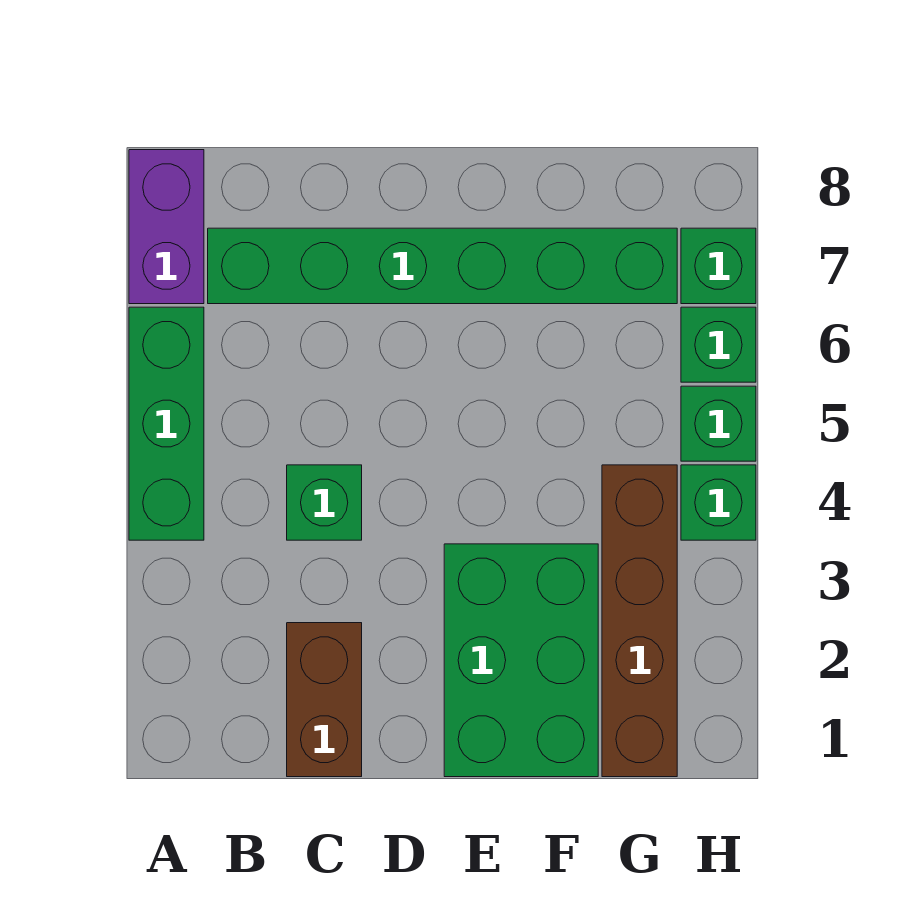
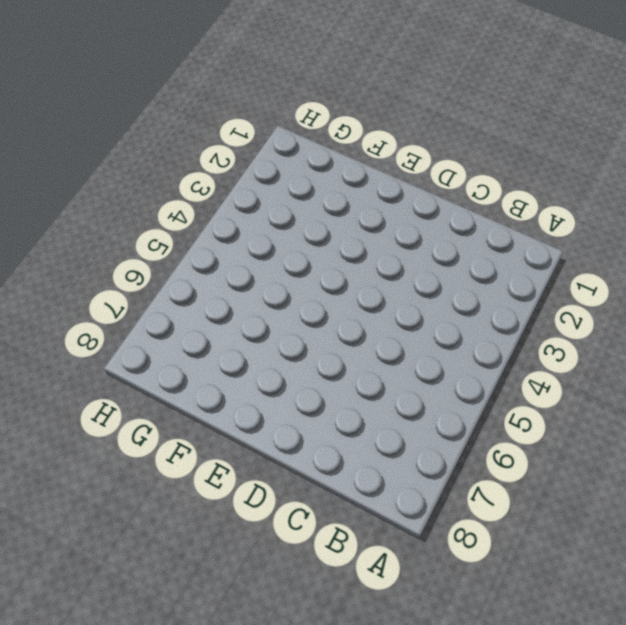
none -> green 1x3 brick [129,307,204,540]
none -> purple 1x2 brick [129,150,204,304]

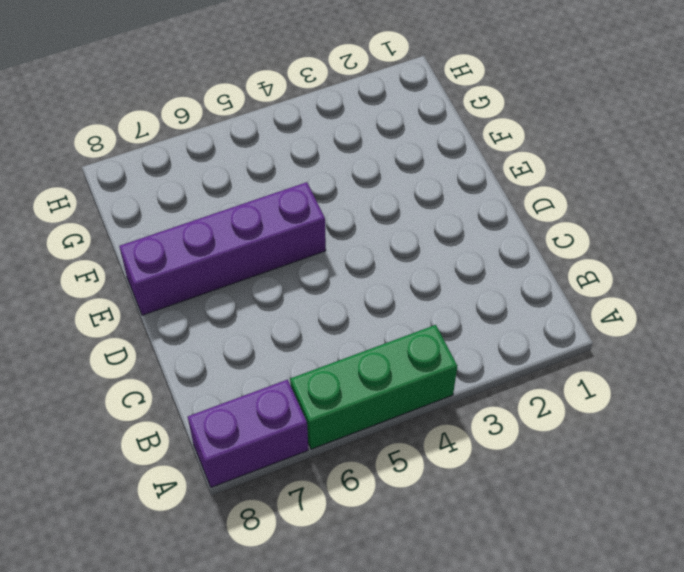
purple 1x4 brick [119,182,326,315] -> green 1x6 brick [208,228,677,304]
none -> brown 1x2 brick [287,623,362,777]
none -> green 1x1 brick [287,465,362,540]

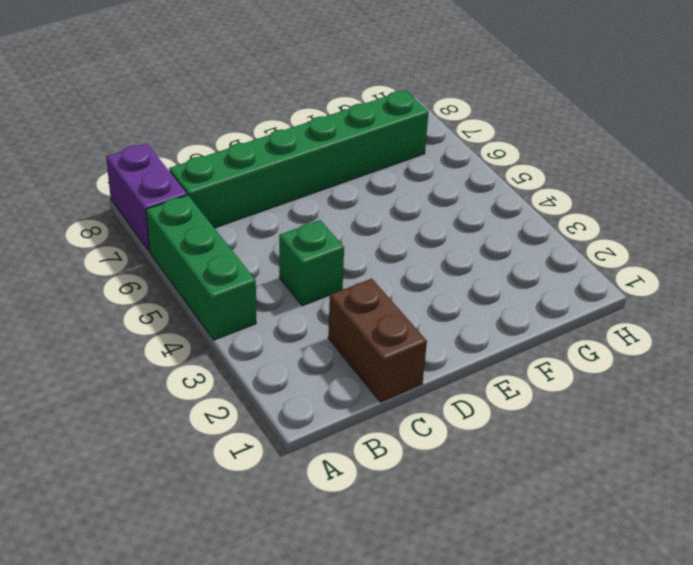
none -> green 2x3 brick [444,544,598,777]
none -> brown 1x4 brick [602,465,677,777]

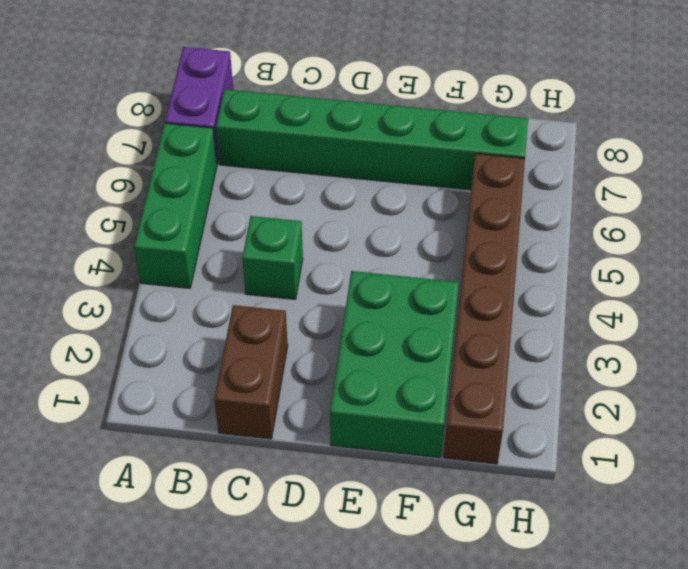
brown 1x6 brick [443,154,525,464] -> brown 1x4 brick [602,465,677,777]
none -> green 1x1 brick [681,465,756,540]
none -> green 1x1 brick [681,386,756,461]

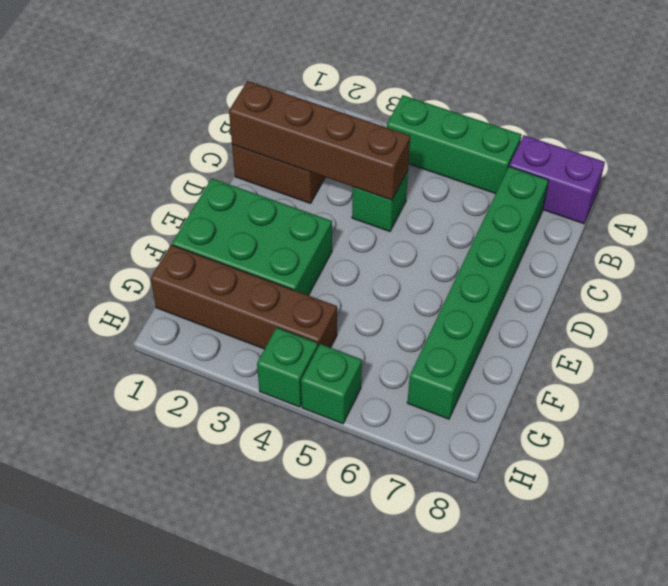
brown 1x4 brick [229,81,410,200] -> none
none -> green 1x1 brick [681,307,756,382]
none -> green 1x1 brick [681,228,756,304]

